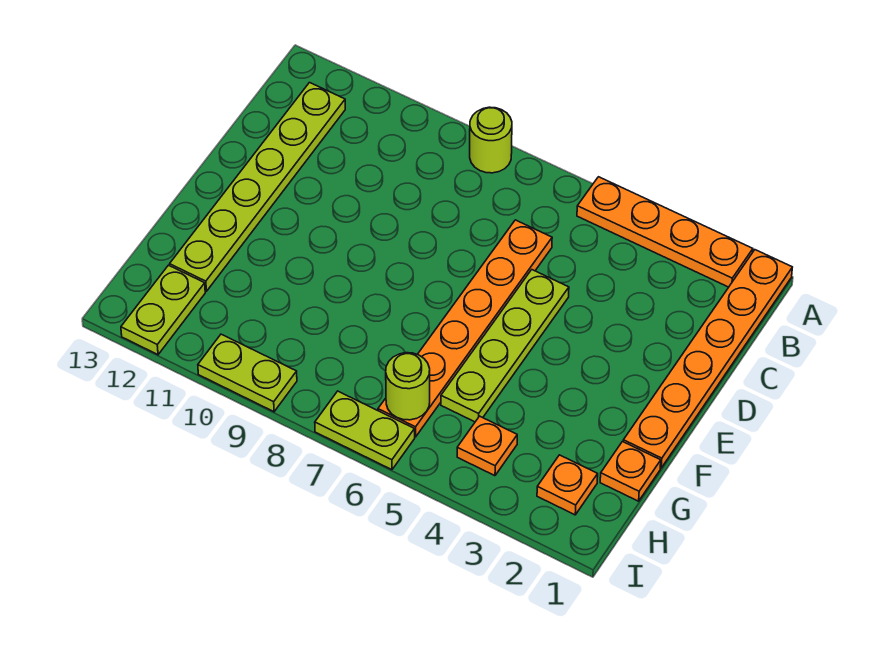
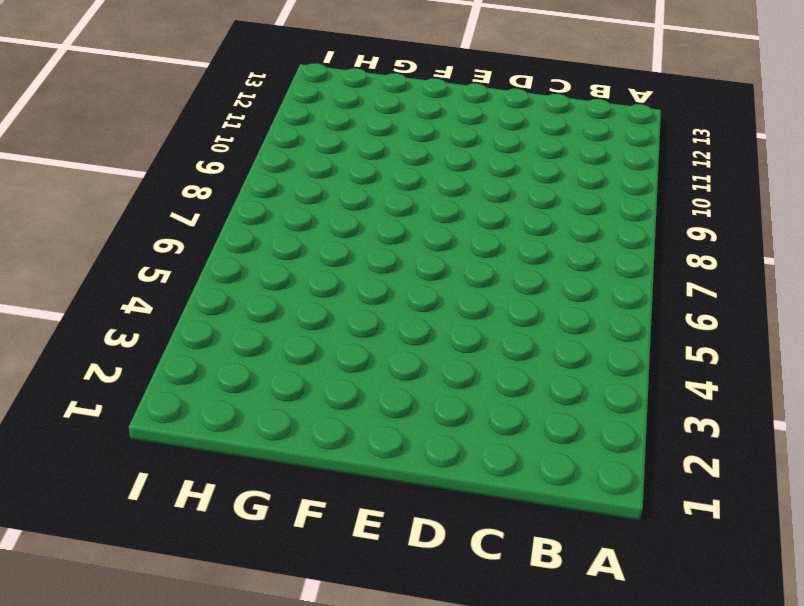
none -> orange 1x6 plate [623,250,792,468]
none -> orange 1x4 plate [577,177,753,287]
none -> lime 1x1 round brick [470,107,512,173]

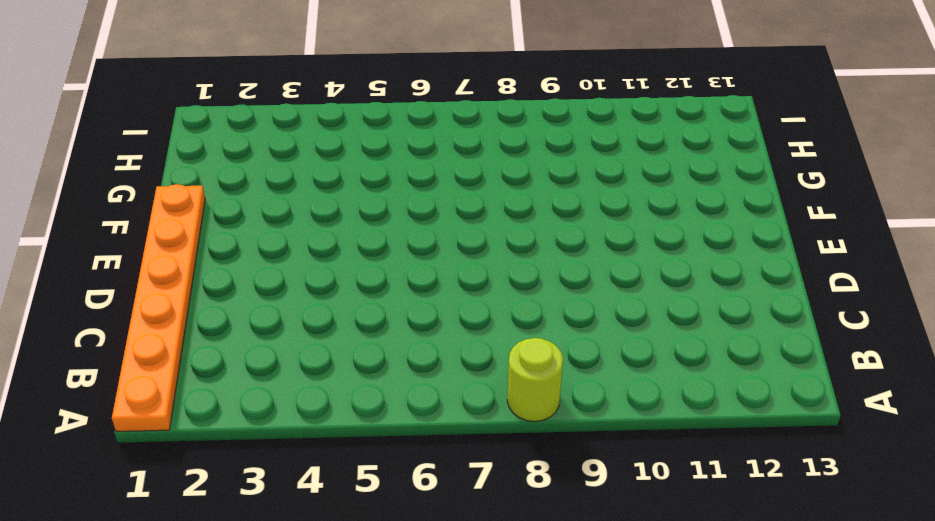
none -> orange 1x4 plate [577,177,753,287]
none -> lime 1x6 plate [170,83,345,291]
none -> orange 1x6 plate [378,220,552,437]

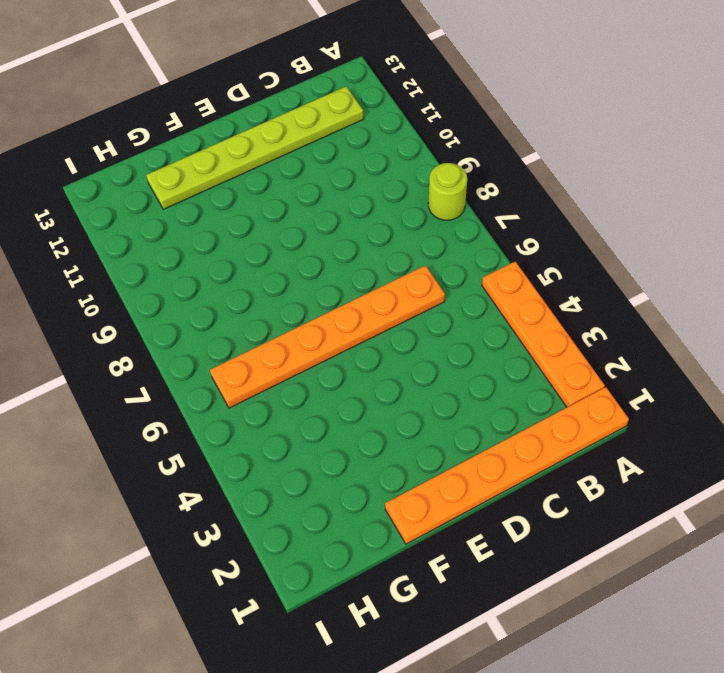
none -> lime 1x4 plate [441,270,569,422]
none -> orange 1x1 plate [600,442,661,501]
none -> orange 1x1 plate [537,455,598,515]

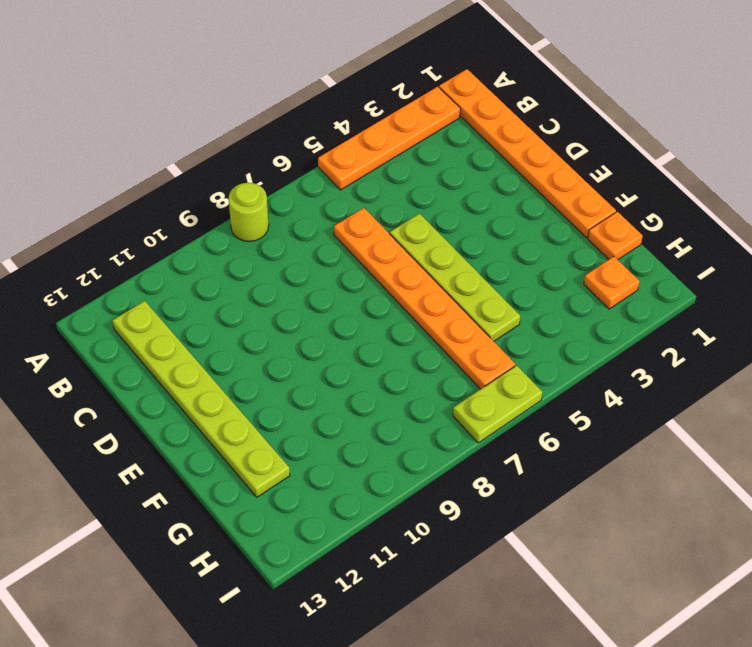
none -> orange 1x1 plate [457,416,517,476]
none -> lime 1x2 plate [121,265,205,355]
none -> lime 1x2 plate [198,334,297,412]

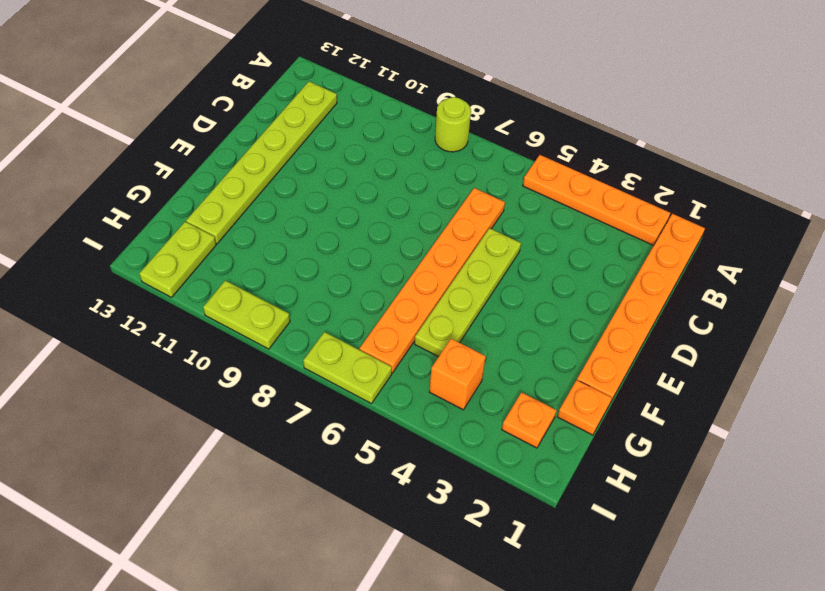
orange 1x1 brick [429,339,486,410] -> orange 1x1 plate [457,416,517,476]
none -> lime 1x1 round brick [386,353,430,420]

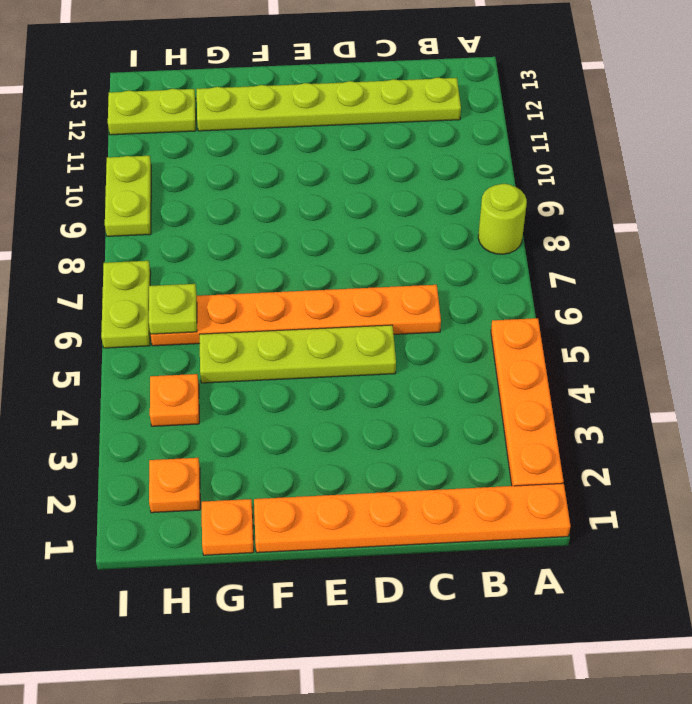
lime 1x1 plate [149,284,197,334] -> lime 1x1 round brick [386,353,430,420]

